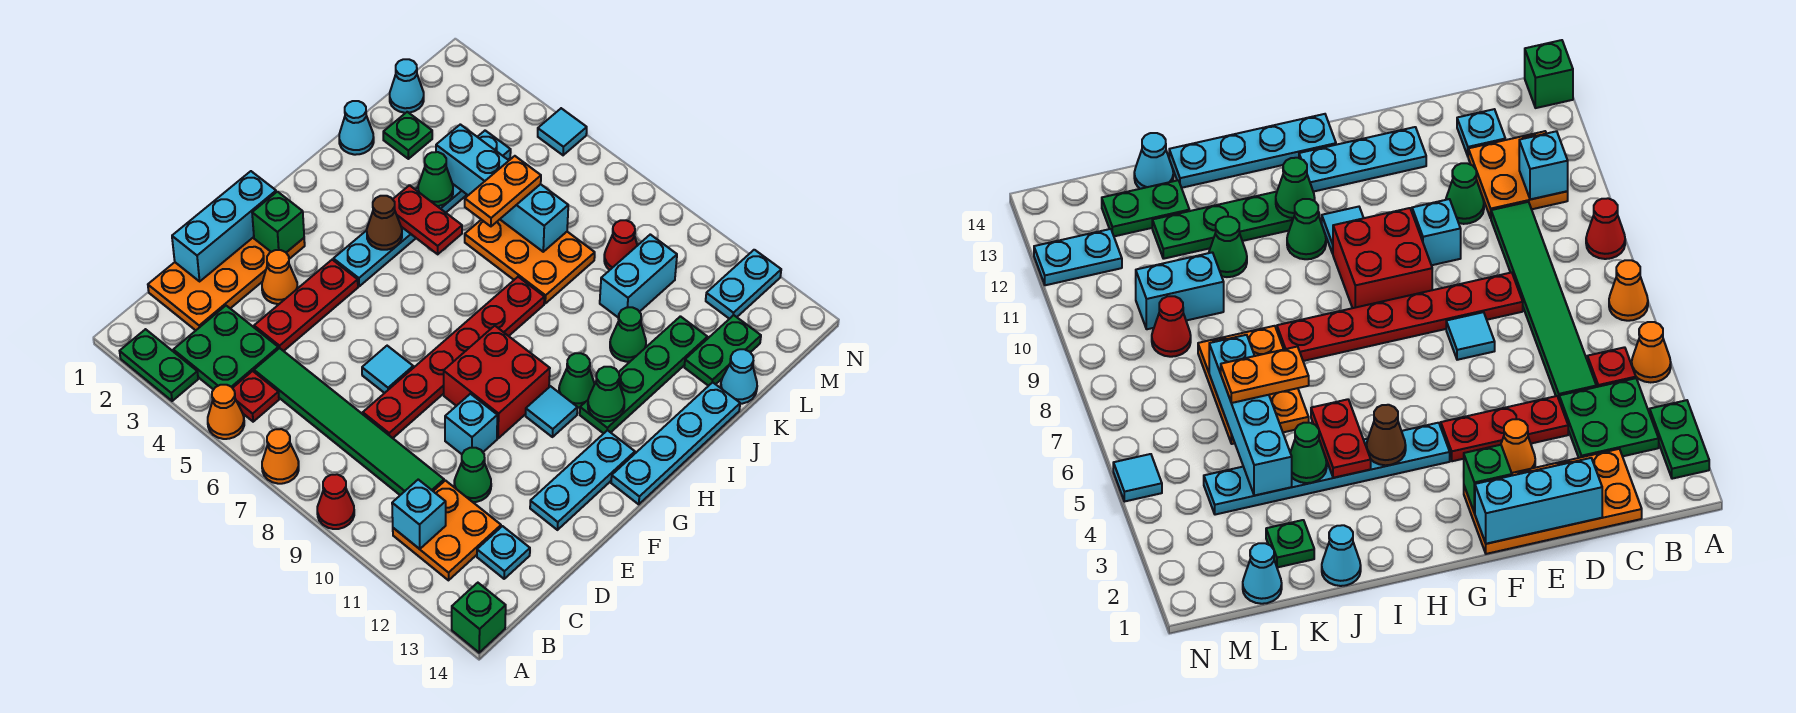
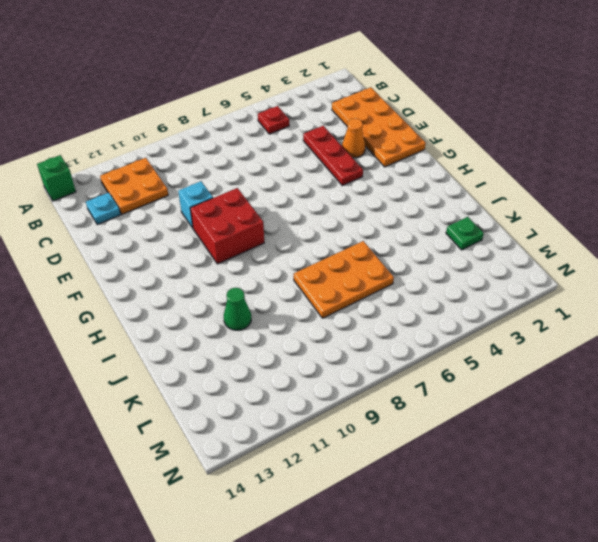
none -> green 1x2 plate [120,329,198,401]
none -> orange 1x1 cone [208,385,244,439]
none -> orange 1x1 cone [262,429,299,484]
none -> red 1x1 cone [317,474,354,529]

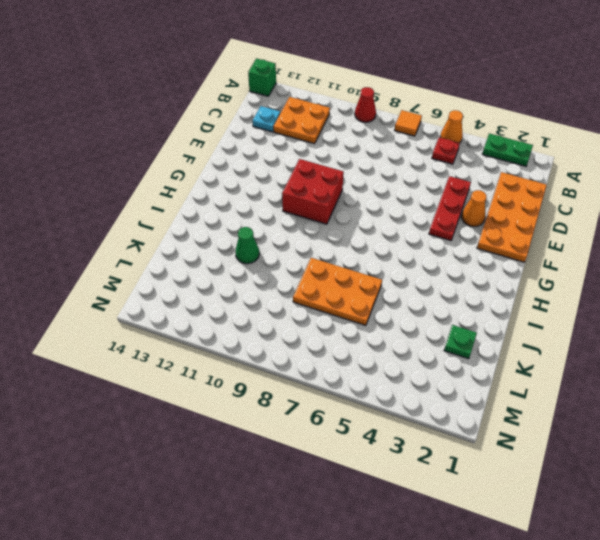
orange 1x1 tile [395,110,422,136] -> orange 1x1 cone [262,429,299,484]
none -> green 2x2 plate [173,306,278,390]
none -> green 1x6 tile [254,348,444,495]
none -> red 1x6 plate [363,277,544,438]
none -> green 1x1 cone [454,448,491,502]

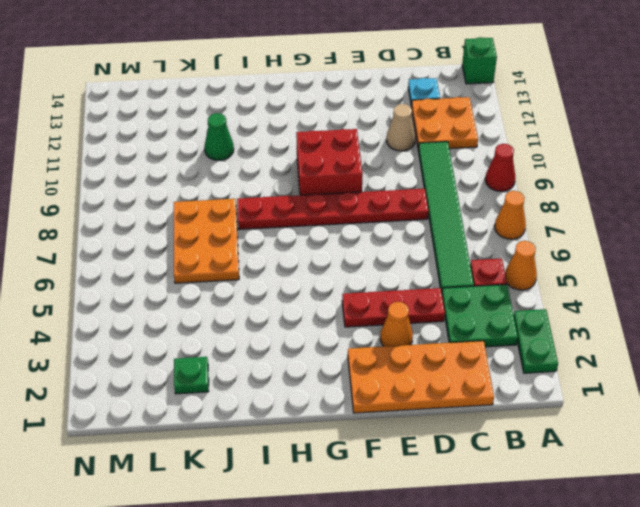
tan 1x1 cone [387,104,415,151] -> green 1x1 cone [454,448,491,502]
none -> cyan 1x1 tile [362,346,413,393]
none -> cyan 1x1 brick [445,394,497,454]
none -> cyan 1x3 plate [530,430,635,530]
none -> cyan 1x6 plate [333,131,511,286]

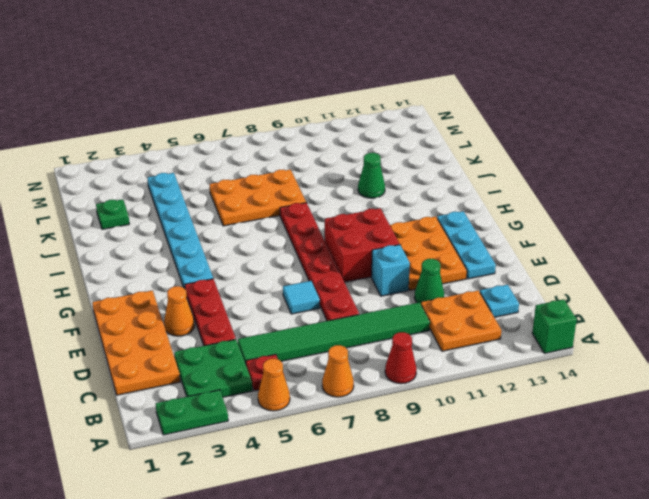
orange 2x3 plate [390,216,467,290] -> cyan 1x1 tile [526,386,577,437]
none -> cyan 1x4 plate [611,382,740,504]
none -> green 1x1 cone [559,353,595,408]
none -> green 1x4 plate [580,316,707,434]
none -> cyan 1x1 cone [339,101,374,155]

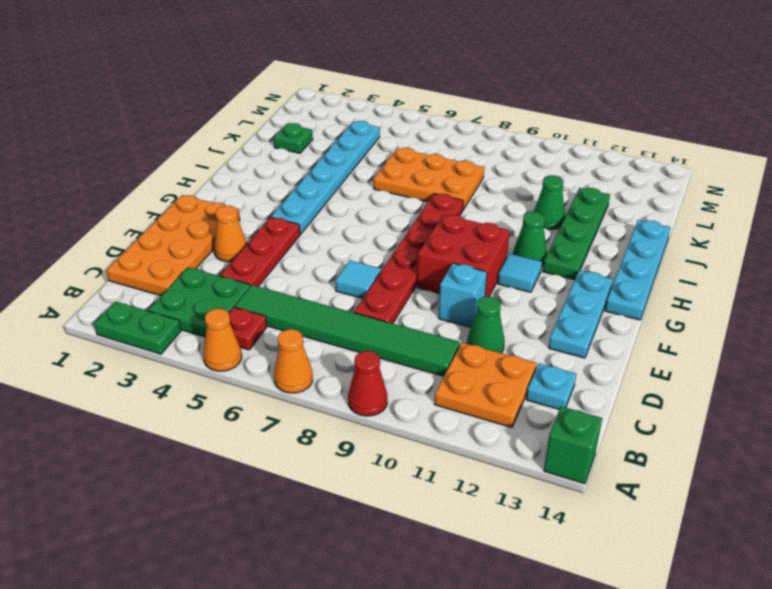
none -> cyan 1x1 cone [339,101,374,155]
none -> cyan 1x2 brick [600,234,677,318]
none -> green 1x2 plate [684,315,761,386]
none -> cyan 1x1 cone [721,349,757,404]

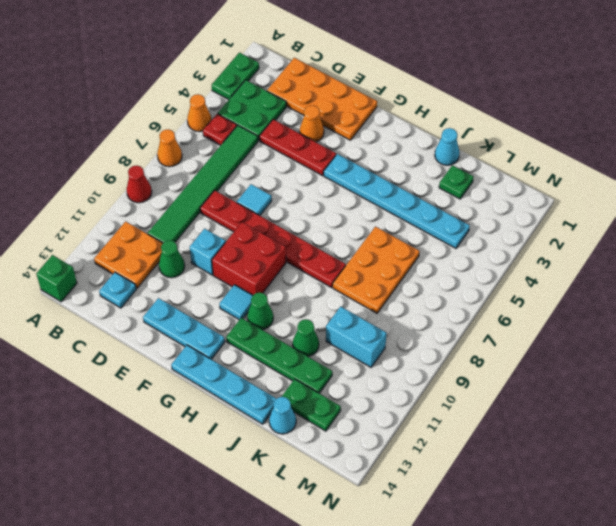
none -> cyan 1x1 cone [390,59,424,113]
none -> red 1x1 cone [604,220,637,270]
none -> cyan 1x2 plate [706,250,781,319]
none -> cyan 1x1 tile [538,108,587,155]

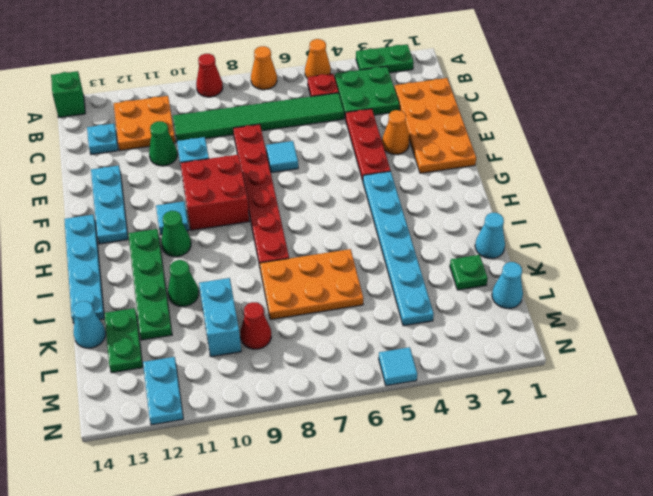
none -> cyan 1x1 brick [392,480,446,549]
none -> cyan 1x3 brick [172,171,276,281]
none -> green 1x1 brick [252,192,304,252]
none -> brown 1x1 cone [367,196,402,250]

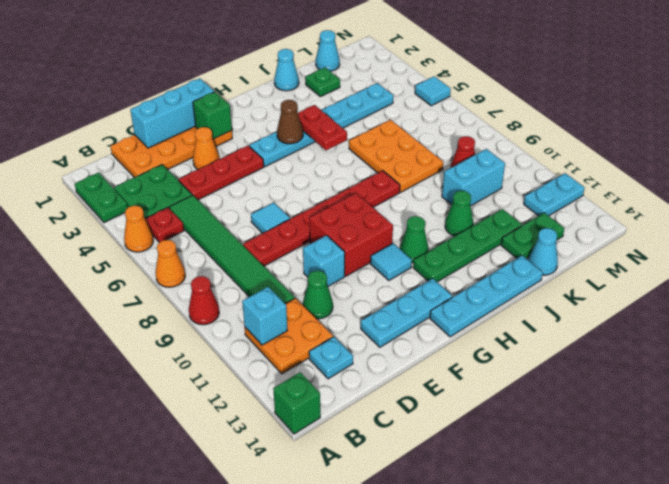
none -> green 1x1 cone [588,367,624,421]
none -> green 1x1 cone [418,152,453,206]
none -> cyan 1x4 brick [436,124,568,252]
none -> orange 1x2 plate [465,156,541,226]

